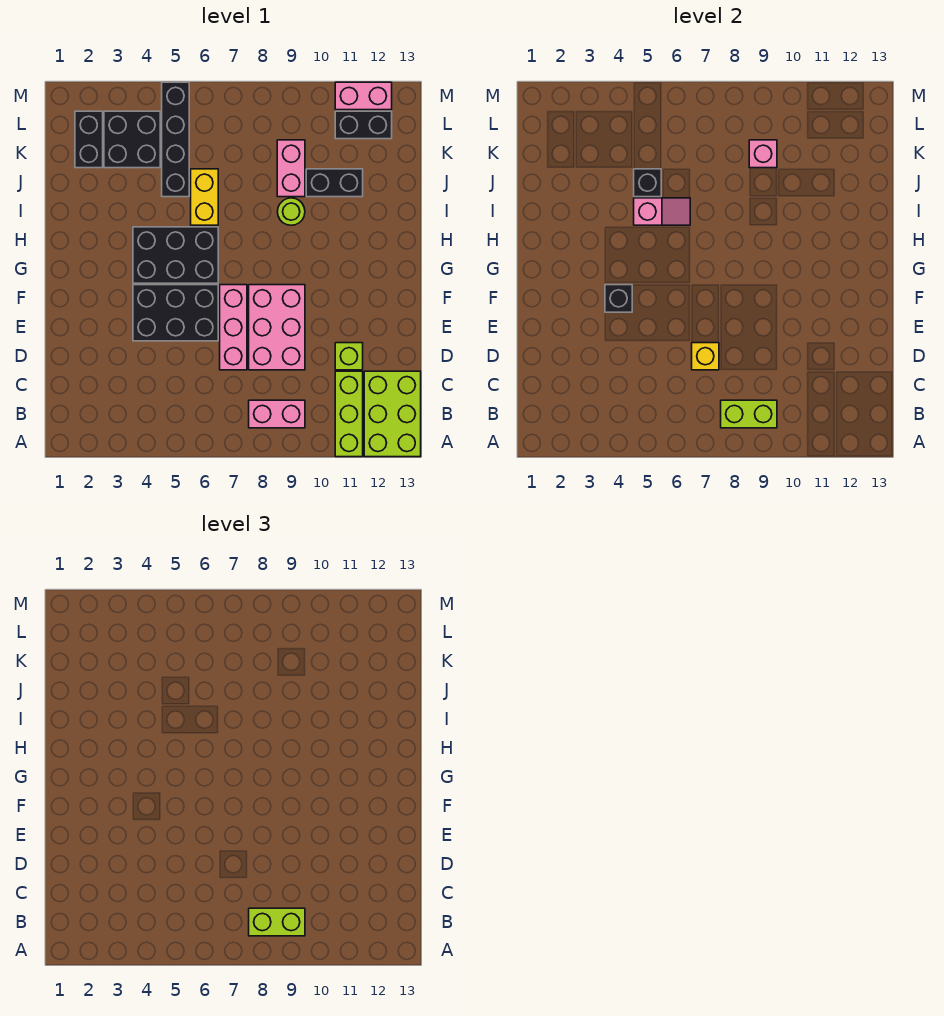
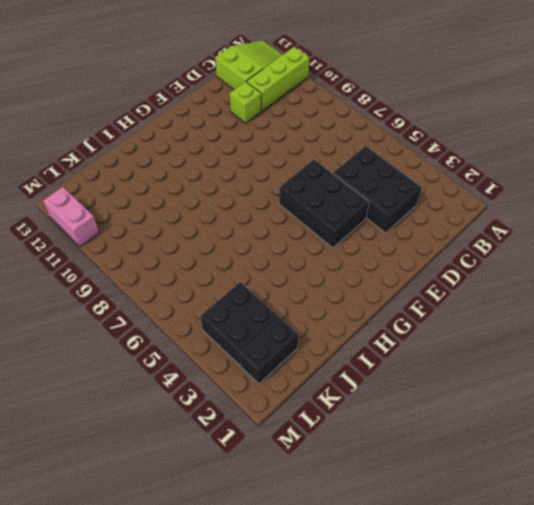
lime 2x3 slope [215,41,282,90] -> lime 2x3 brick [364,371,421,457]
black 2x3 brick [333,146,422,233] -> black 2x3 brick moved to [133,227,218,283]
none -> pink 1x2 brick [249,400,305,428]
none -> pink 1x3 brick [220,285,247,370]
none -> pink 2x3 brick [249,285,305,370]

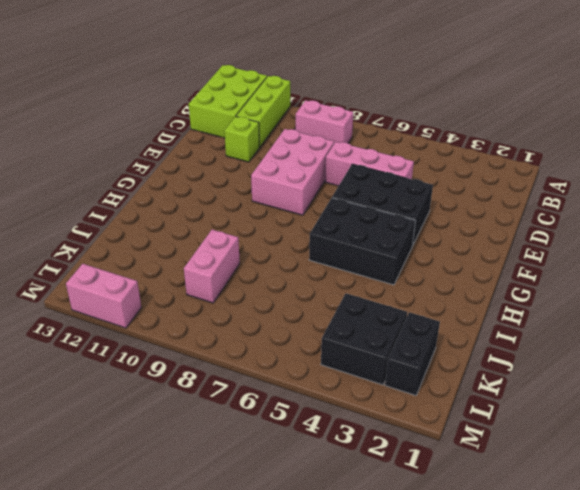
pink 1x3 brick [325,142,414,186] -> pink 1x3 brick turned to [220,285,247,370]
none -> yellow 1x2 brick [191,169,218,225]
none -> lime 1x1 round brick [277,198,305,225]
none -> black 1x4 brick [162,82,189,197]

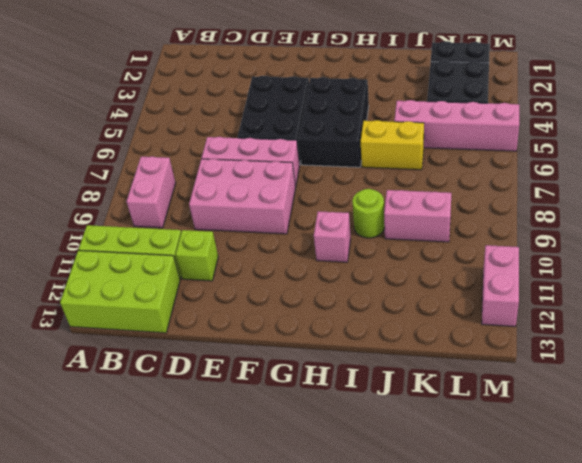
pink 1x1 brick [314,211,351,262] -> pink 1x1 brick moved to [749,140,777,168]
pink 1x4 brick [394,100,519,151] -> black 1x4 brick [162,82,189,197]
none -> black 1x2 brick [306,169,363,197]
none -> black 1x2 brick [335,111,392,139]
none -> lime 1x2 brick [721,400,777,428]

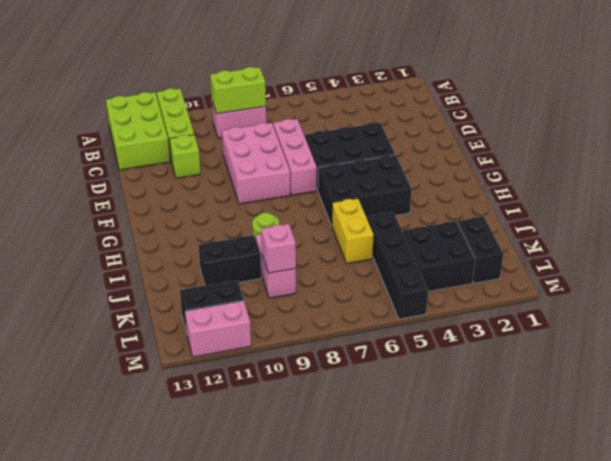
none -> yellow 1x1 brick [692,343,719,370]
none -> black 1x1 brick [605,285,632,312]
none -> pink 1x2 slope [634,198,690,225]

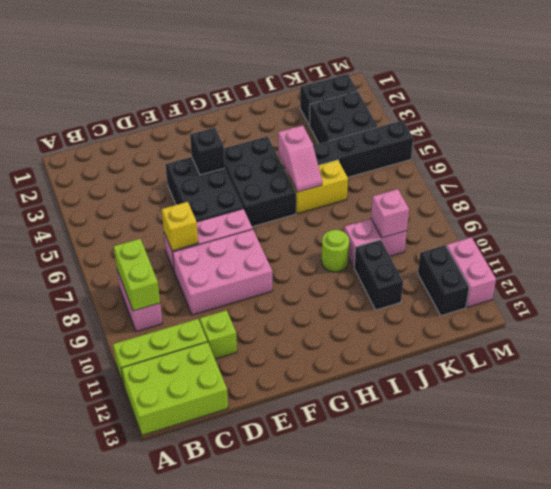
none -> black 1x1 brick [634,169,661,197]
none -> lime 1x2 brick [249,908,305,936]

